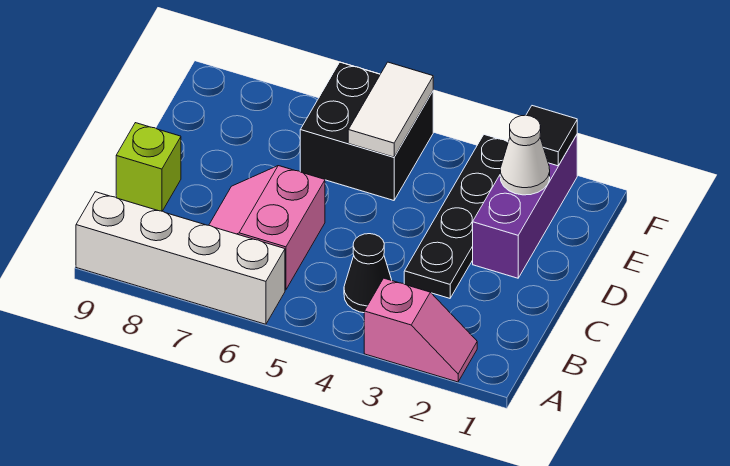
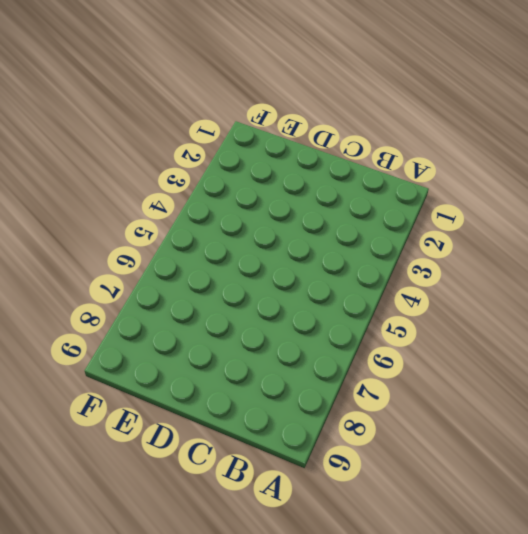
none -> pink 1x2 slope [364,278,477,382]
none -> white 1x4 brick [76,192,285,324]

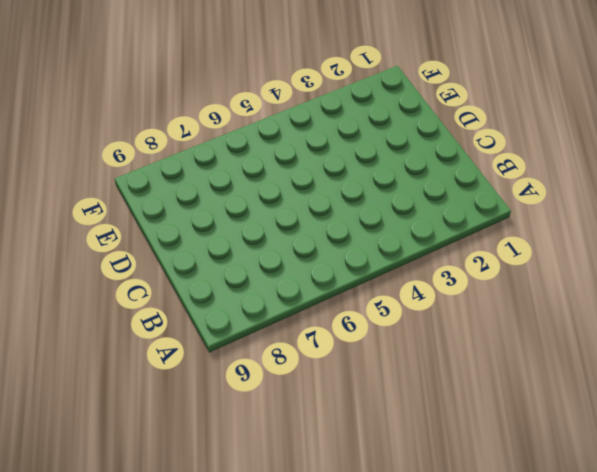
none -> pink 1x2 slope [364,278,477,382]
none -> white 1x4 brick [76,192,285,324]

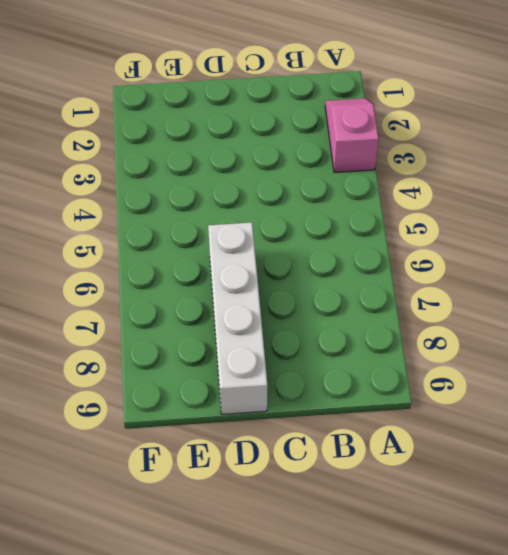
white 1x4 brick [208,222,268,414] -> white 1x4 brick moved to [76,192,285,324]
none -> black 1x1 cone [344,234,391,313]
none -> pink 2x2 slope [209,166,325,290]

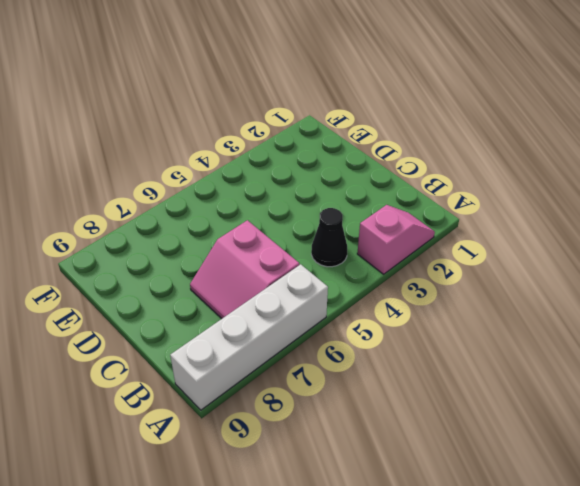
none -> black 1x4 plate [404,135,508,298]
none -> lime 1x1 brick [116,123,181,211]

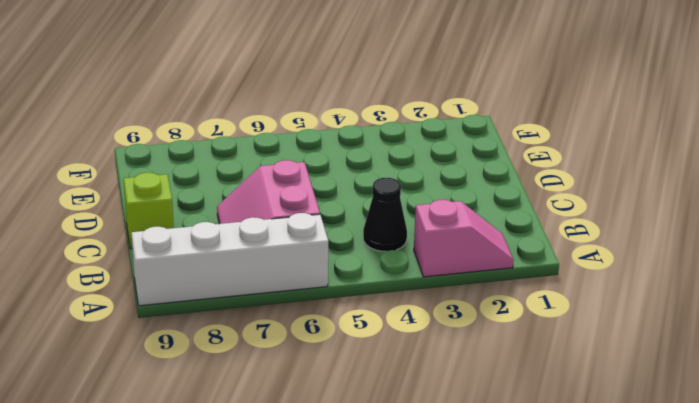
none -> black 1x4 plate [404,135,508,298]
none -> purple 1x3 brick [473,135,577,278]

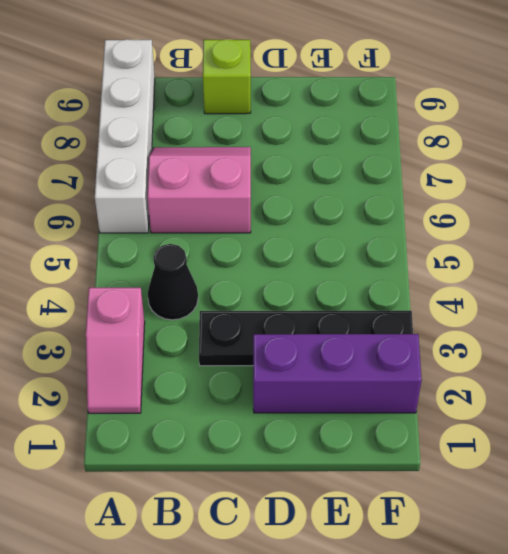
none -> black 2x2 brick [300,62,433,200]
none -> white 1x1 cone [500,115,550,195]

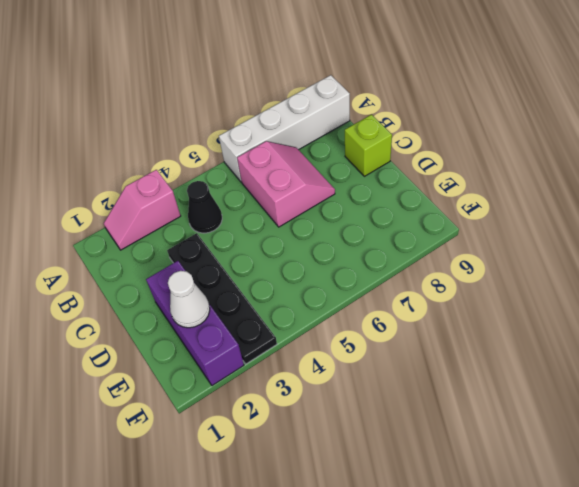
none -> black 2x2 brick [300,62,433,200]
none -> white 1x2 tile [348,62,433,157]

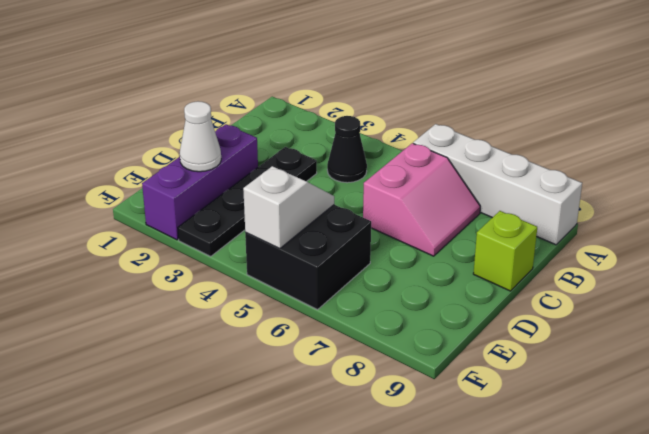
white 1x2 slope [243,166,334,249] -> white 1x2 tile [348,62,433,157]
none -> pink 1x2 slope [364,278,477,382]
none -> black 1x1 tile [526,106,577,166]

